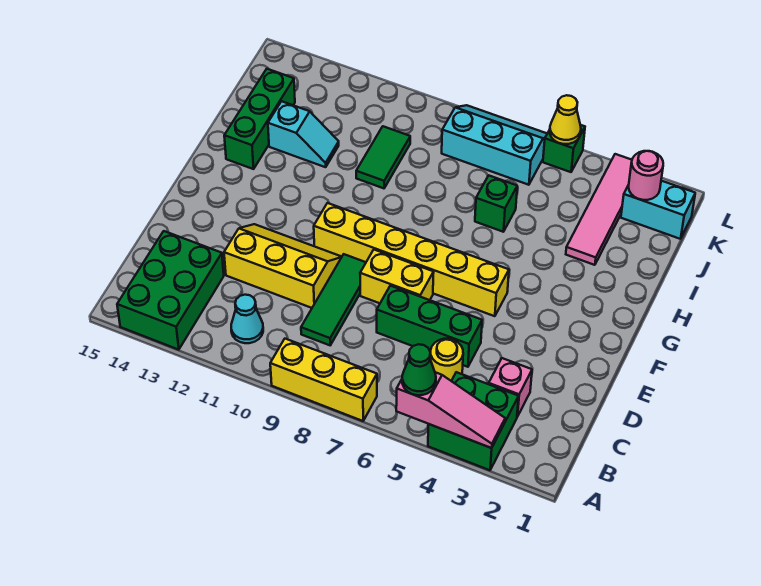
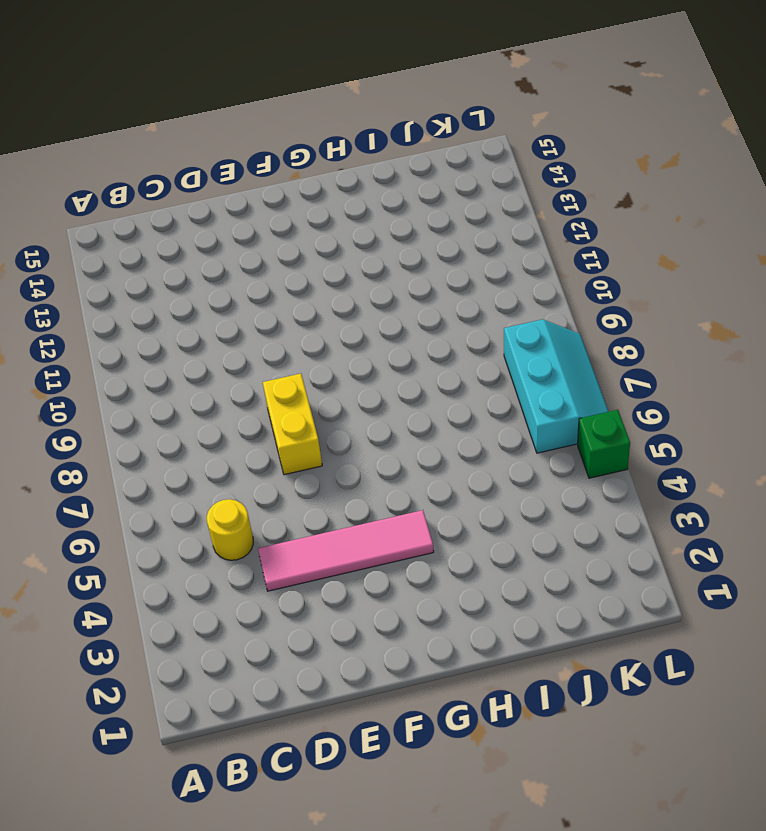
pink 1x4 tile [258,510,434,591] -> pink 1x4 tile moved to [566,154,632,265]
none -> green 2x2 brick [428,372,519,470]
none -> yellow 1x3 brick [270,339,377,421]
none -> green 2x3 brick [117,231,224,350]

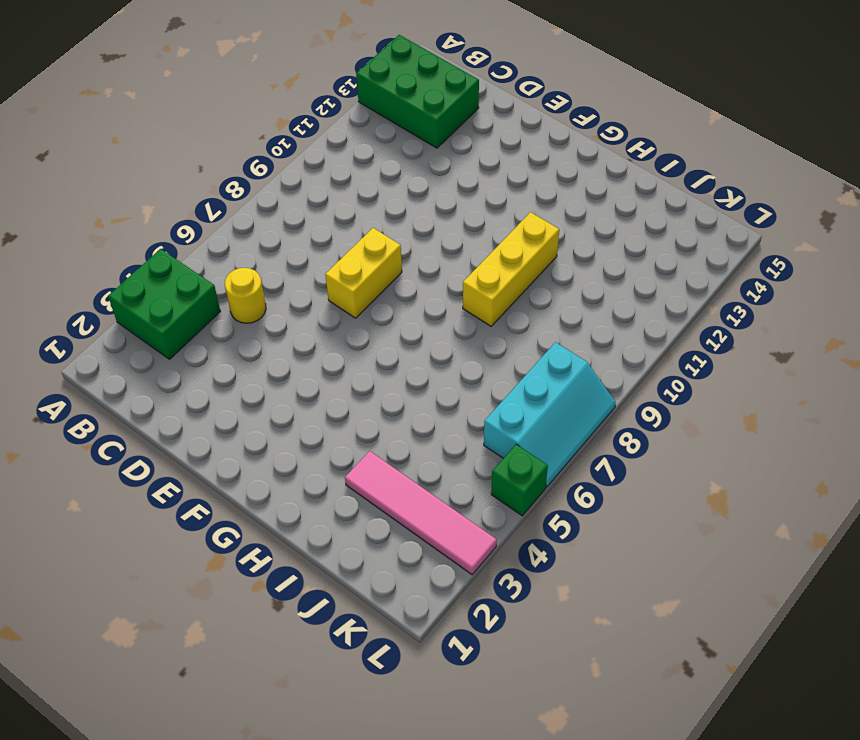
yellow 1x3 brick [463,212,559,326] -> yellow 1x3 brick moved to [270,339,377,421]
none -> cyan 1x1 cone [231,295,263,343]
none -> pink 1x1 brick [489,358,532,417]
none -> green 1x3 tile [301,254,366,345]

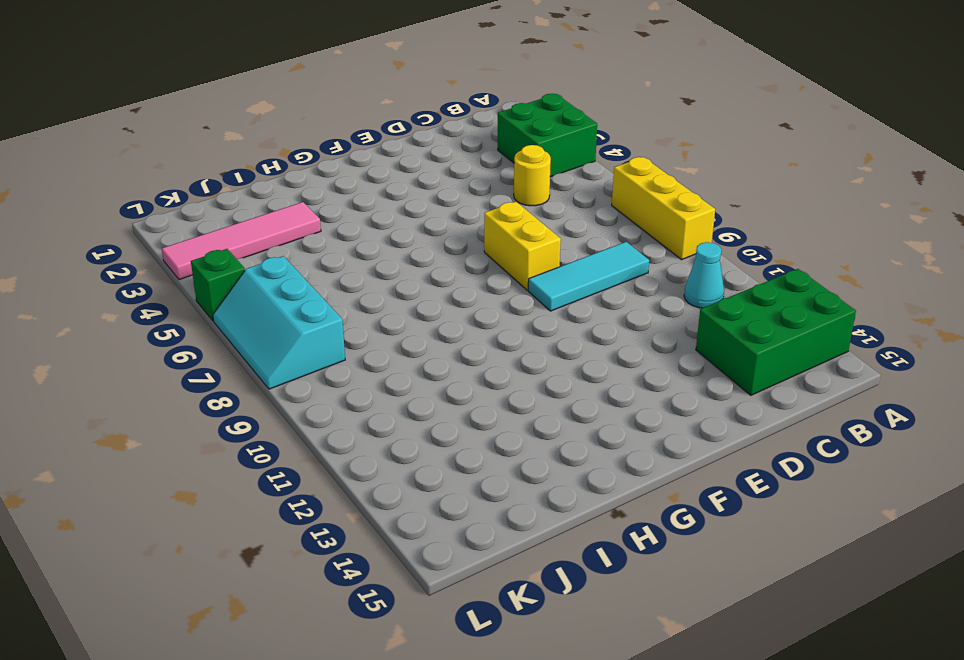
cyan 1x3 tile [528,242,649,311] -> green 1x3 tile [301,254,366,345]
none -> pink 1x1 brick [489,358,532,417]
none -> green 1x3 brick [377,286,482,367]
none -> yellow 2x3 slope [224,224,342,308]

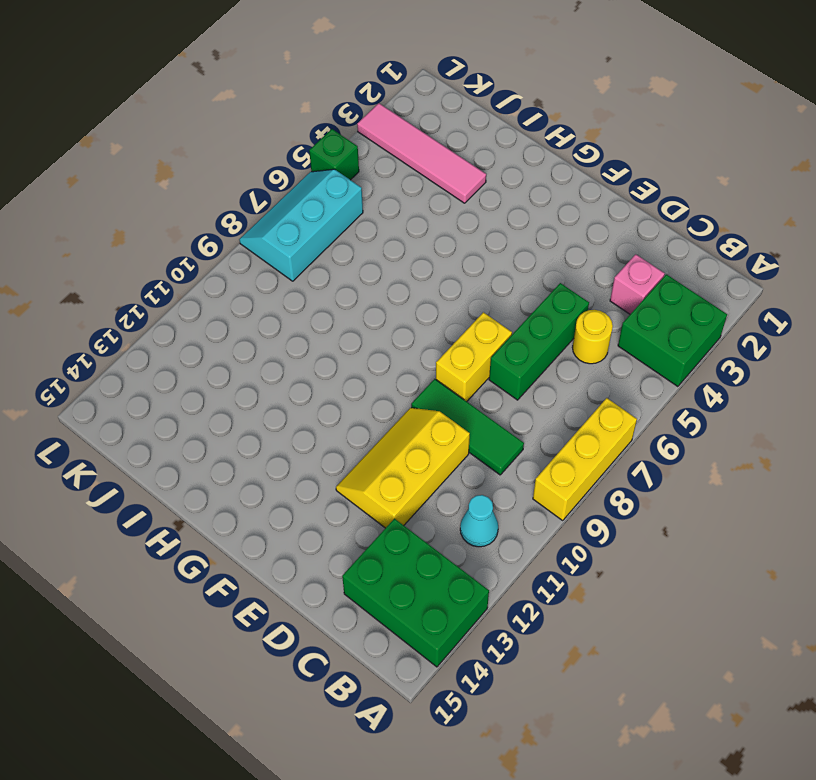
none -> yellow 1x6 brick [314,203,509,316]
none -> green 1x3 brick [224,69,295,169]
none -> green 1x1 brick [475,176,517,232]

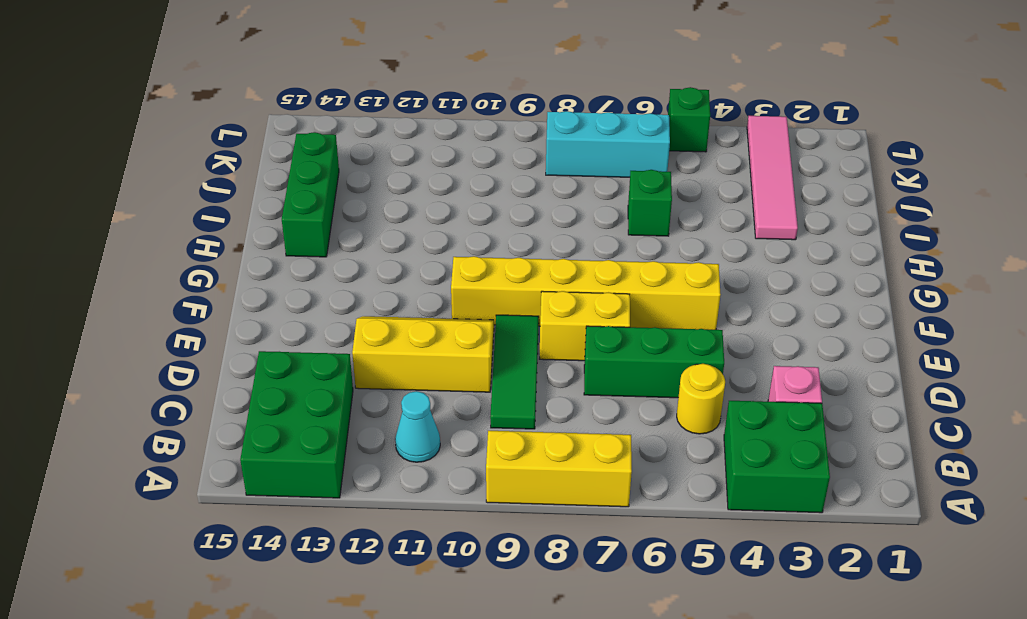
none -> green 1x2 tile [356,126,410,188]
none -> cyan 1x2 slope [268,101,339,167]
none -> cyan 1x2 brick [621,181,695,239]

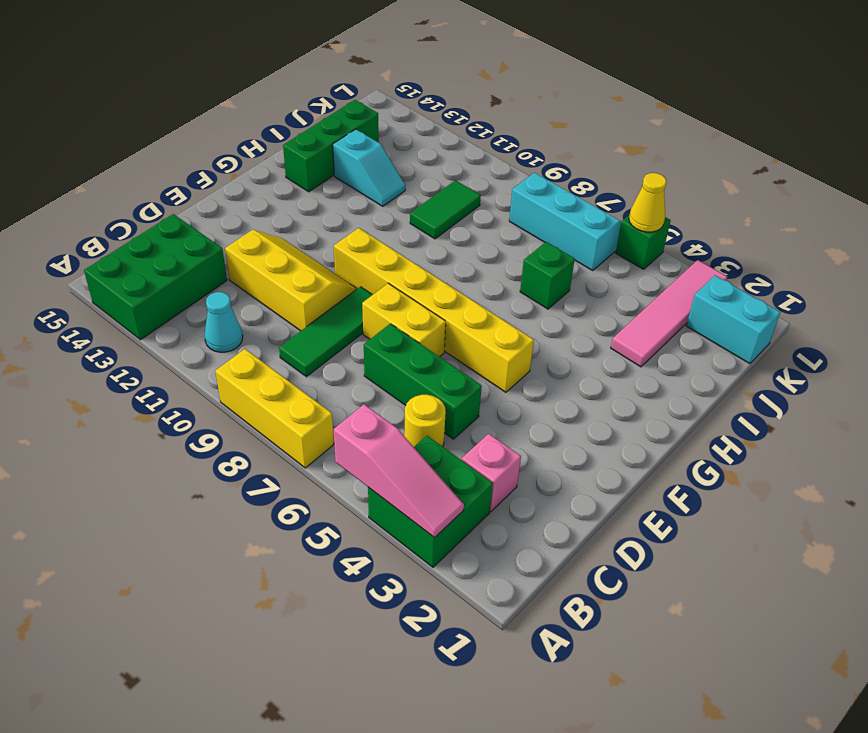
none -> pink 1x1 round brick [629,151,663,200]
none -> green 1x1 cone [402,344,436,395]

